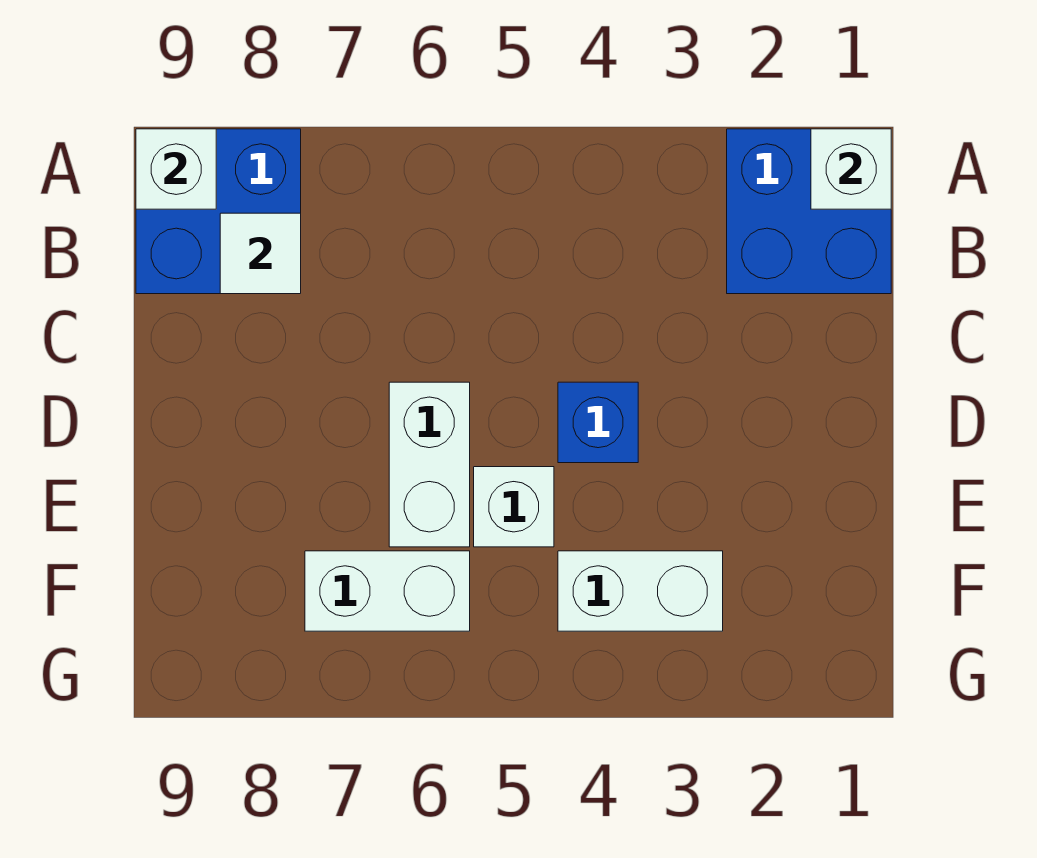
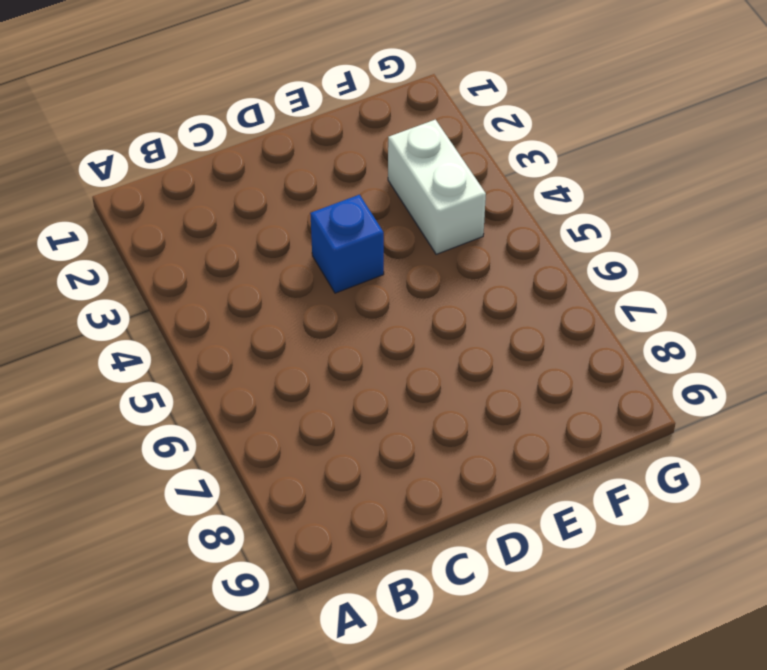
none -> blue 2x2 brick [727,129,891,294]
none -> blue 2x2 brick [136,129,301,294]

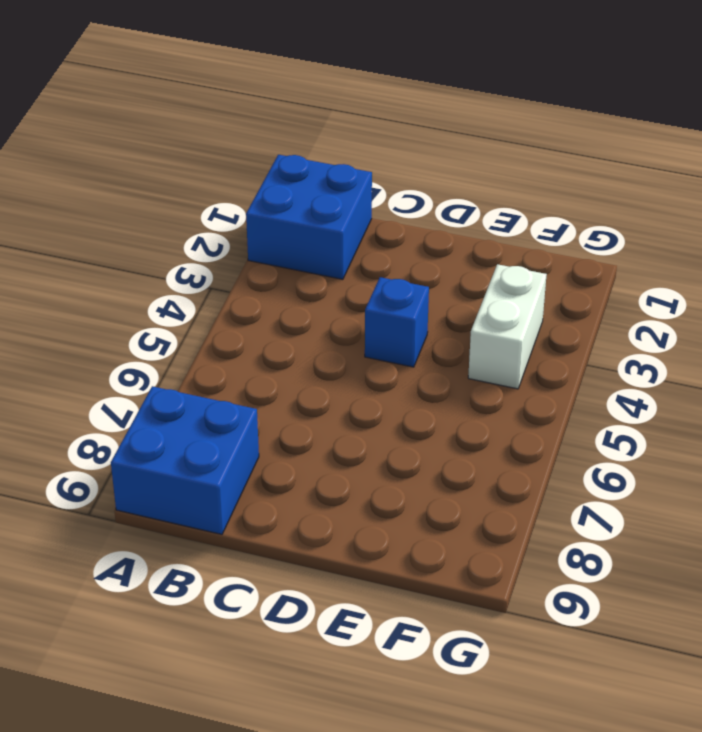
none -> white 1x2 brick [389,382,470,547]
none -> white 1x1 brick [474,467,554,547]

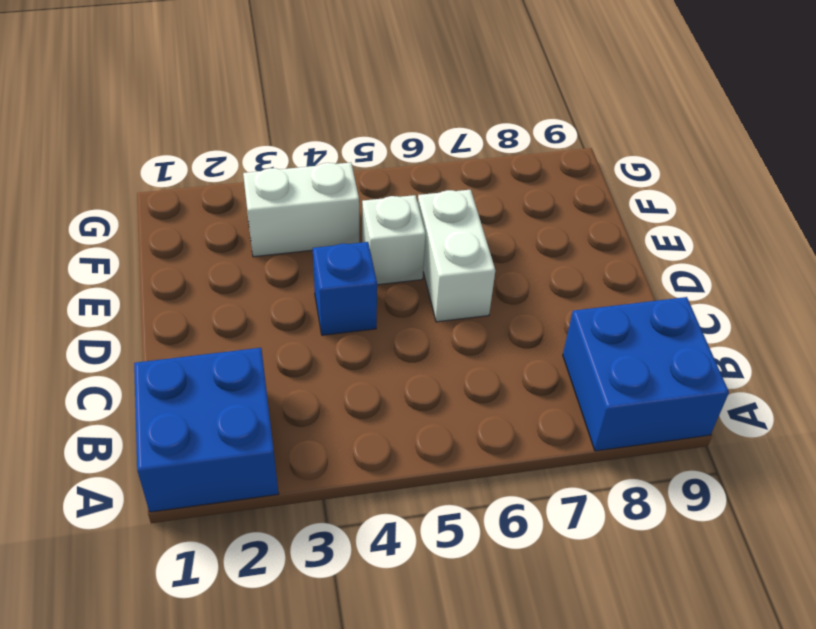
none -> white 1x2 brick [305,551,470,631]
none -> white 1x1 brick [811,129,891,209]

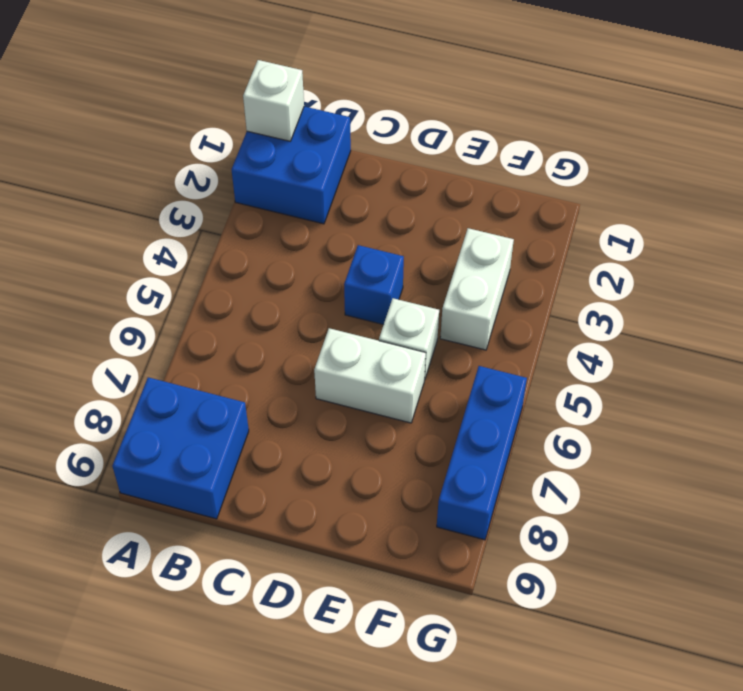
blue 1x3 brick [437,366,527,540] -> none
none -> white 1x2 brick [305,551,470,631]
none -> white 1x1 brick [136,129,216,209]

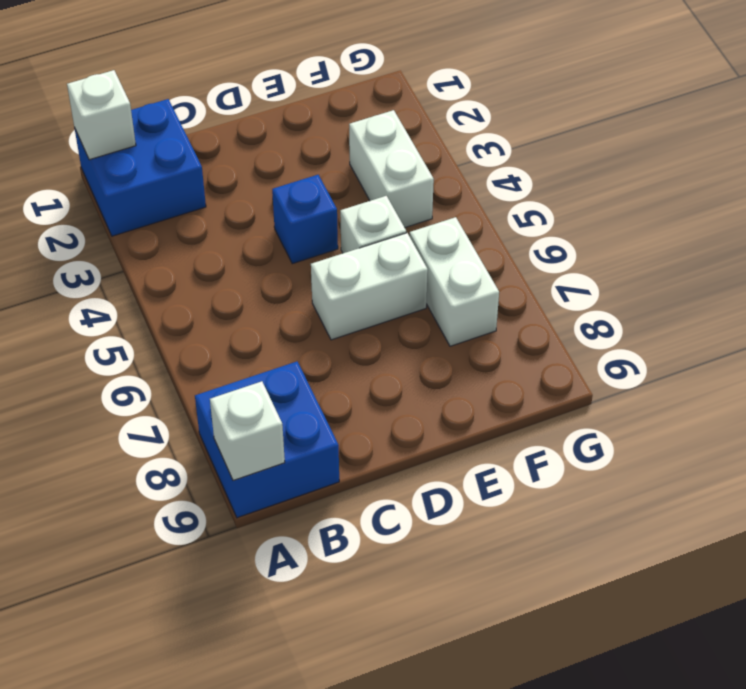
none -> white 1x1 tile [220,213,301,294]

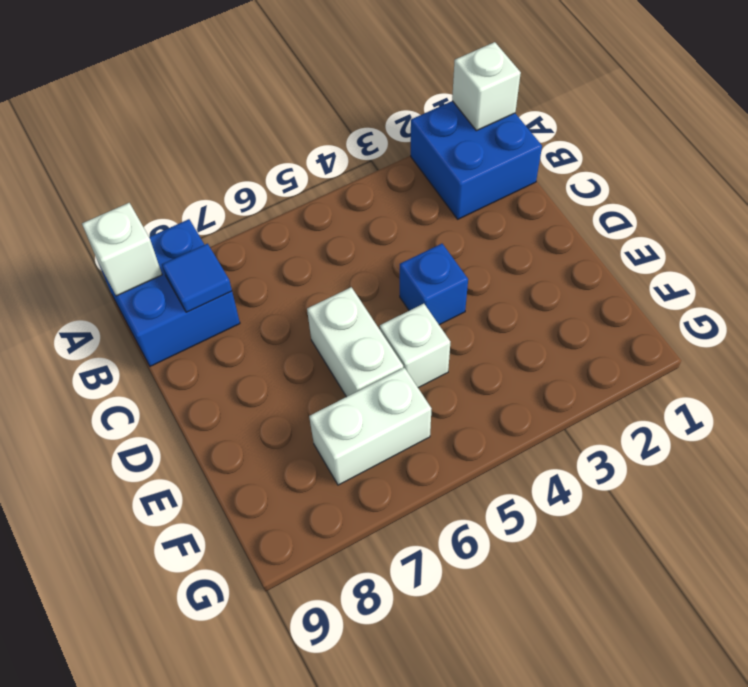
blue 1x1 tile [162,244,232,312] -> white 1x1 tile [220,213,301,294]
none -> white 1x2 brick [558,551,723,631]

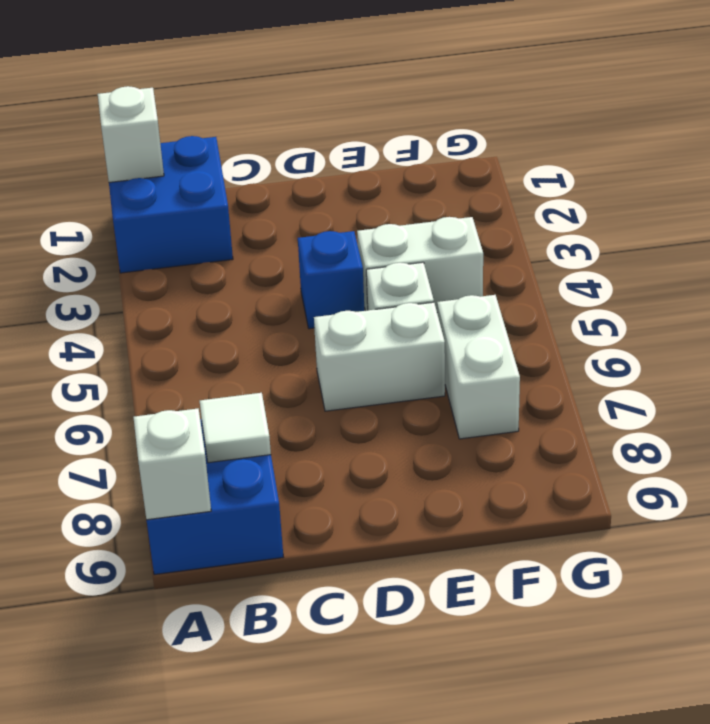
white 1x2 brick [357,217,483,311] -> white 1x2 brick turned to [558,551,723,631]

